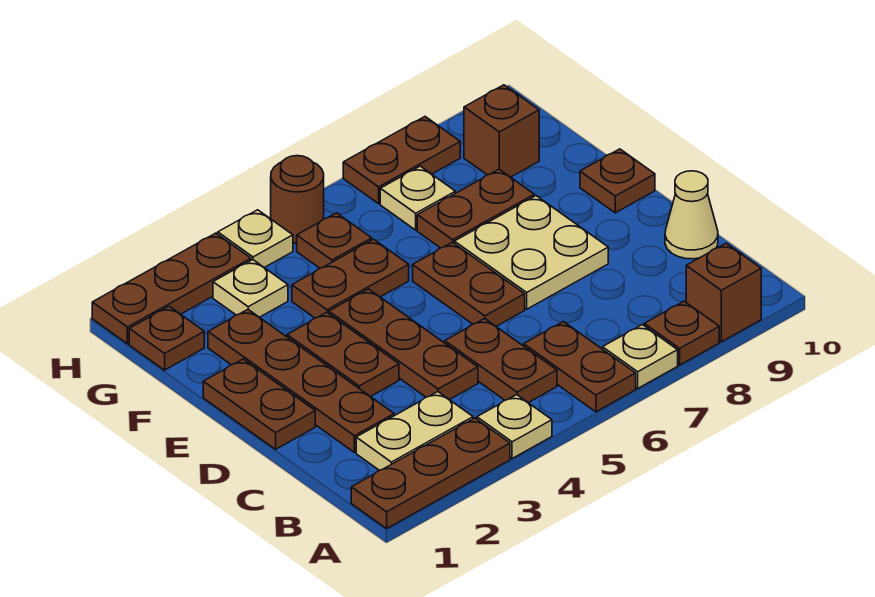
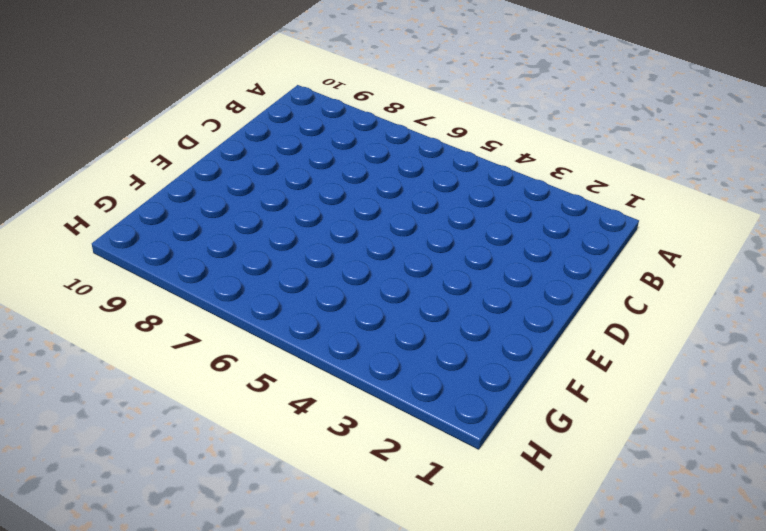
none -> brown 1x3 plate [351,418,510,529]
none -> tan 1x1 plate [477,395,552,459]
none -> brown 1x2 plate [524,322,636,412]

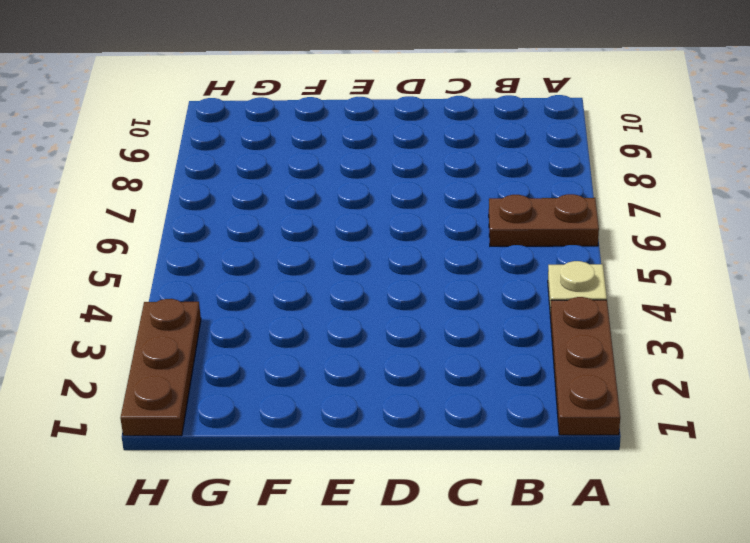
none -> tan 1x1 plate [602,325,678,388]
none -> brown 1x1 plate [644,301,719,365]
none -> brown 1x1 brick [686,243,761,342]

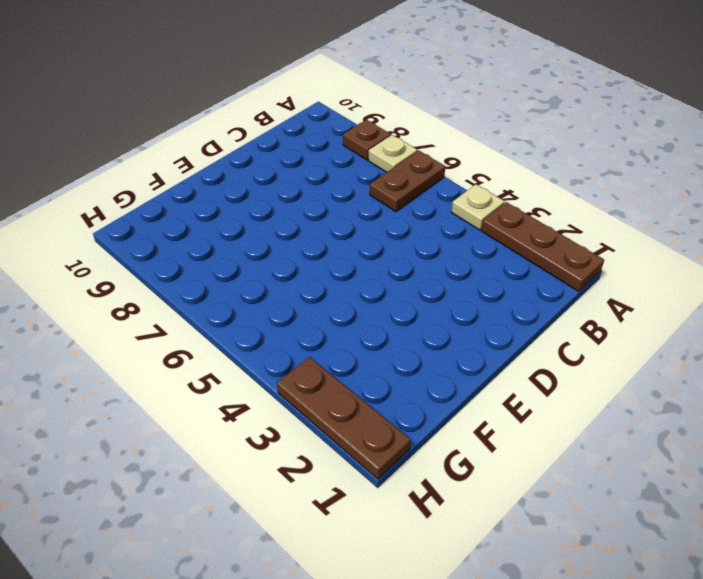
none -> brown 1x1 brick [686,243,761,342]
none -> tan 1x2 plate [356,392,473,471]
none -> brown 1x2 plate [445,318,557,403]

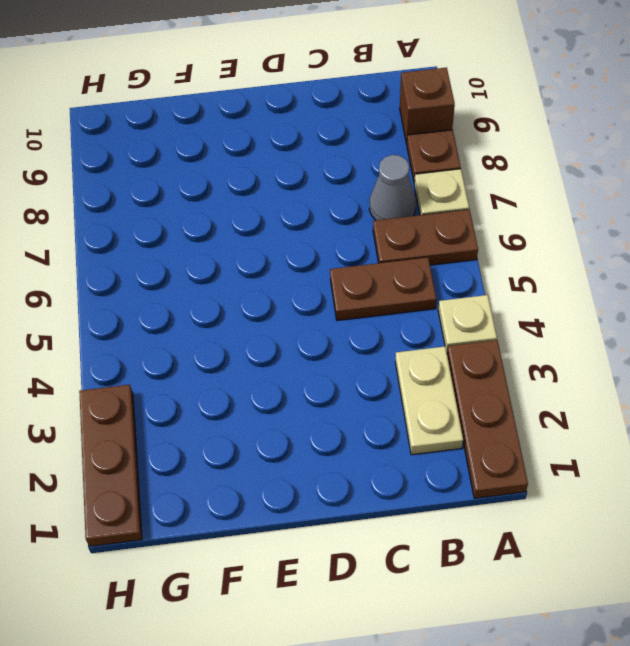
grey 1x1 cone [369,155,416,220] -> none
none -> brown 1x4 plate [208,310,394,452]
none -> brown 1x3 plate [329,289,478,400]
none -> tan 1x1 cone [665,171,718,259]

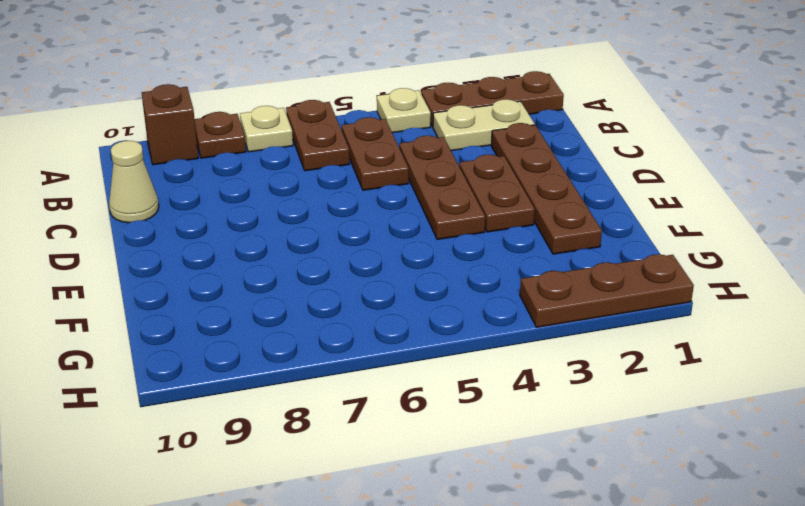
none -> brown 1x2 plate [203,359,315,449]
none -> brown 1x2 plate [413,242,525,326]
none -> tan 2x2 plate [454,196,608,309]

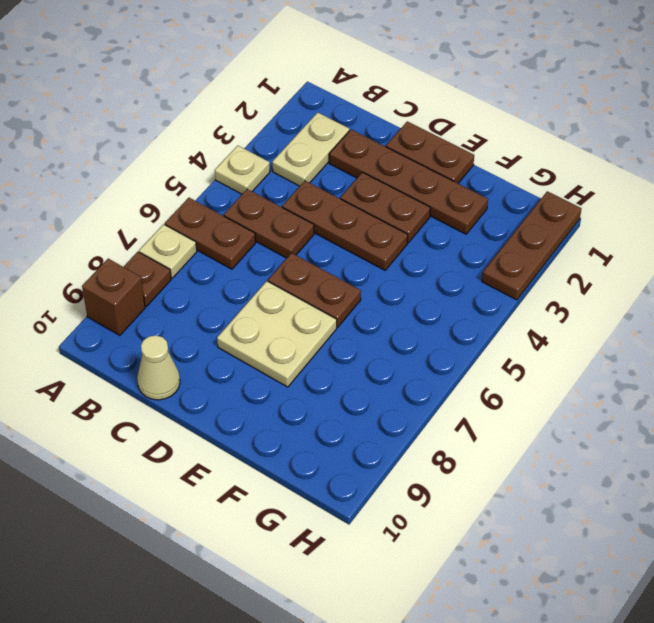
none -> brown 1x3 plate [351,418,510,529]
none -> brown 1x1 plate [580,149,655,213]
none -> brown 1x2 plate [292,239,409,318]

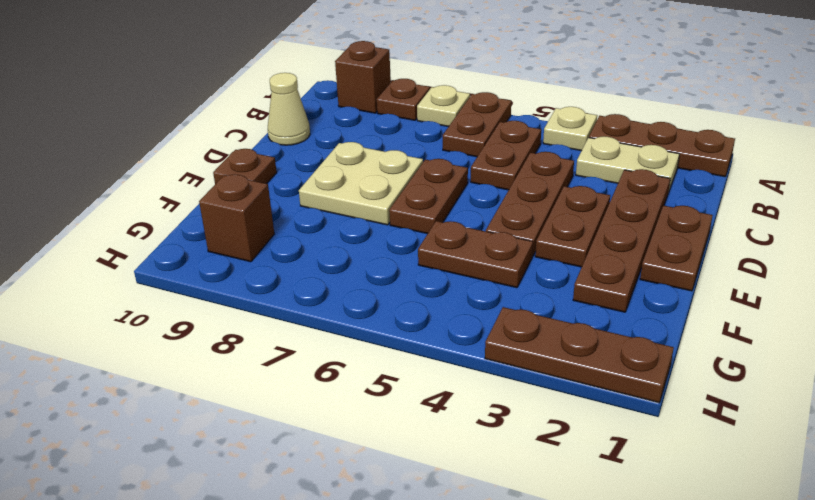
none -> brown 1x2 plate [417,169,534,248]
none -> brown 1x1 plate [129,306,204,370]
none -> tan 1x1 plate [213,260,288,317]

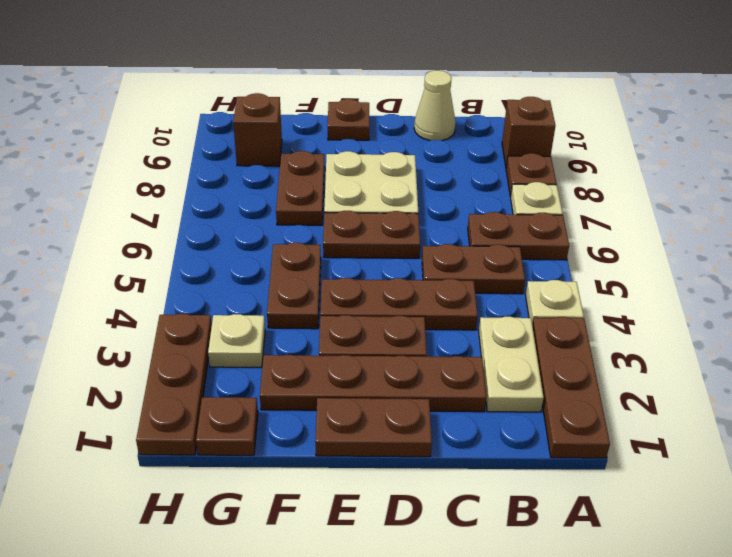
none -> brown 1x1 plate [297,213,372,268]
none -> tan 1x1 plate [380,166,455,230]
none -> tan 1x1 plate [218,210,293,268]

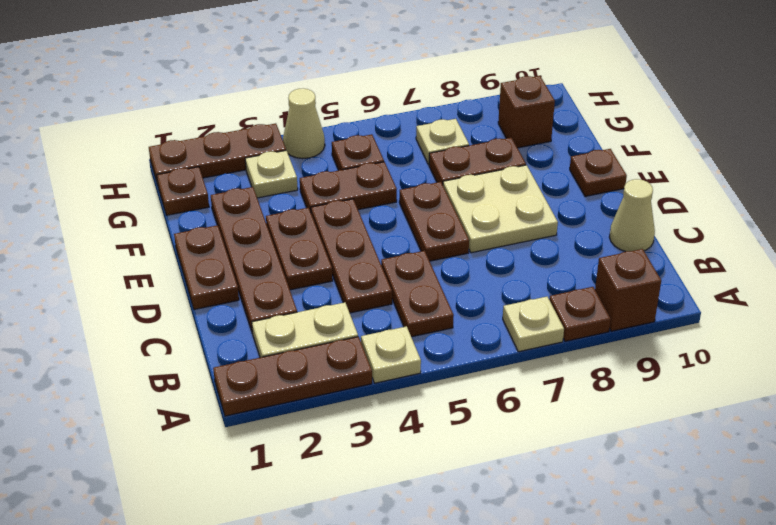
tan 1x1 cone [283,89,325,159] -> tan 1x1 plate [218,210,293,268]
none -> brown 1x2 plate [524,322,636,412]
none -> brown 1x1 round brick [271,156,324,243]
none -> brown 1x2 plate [343,117,460,204]

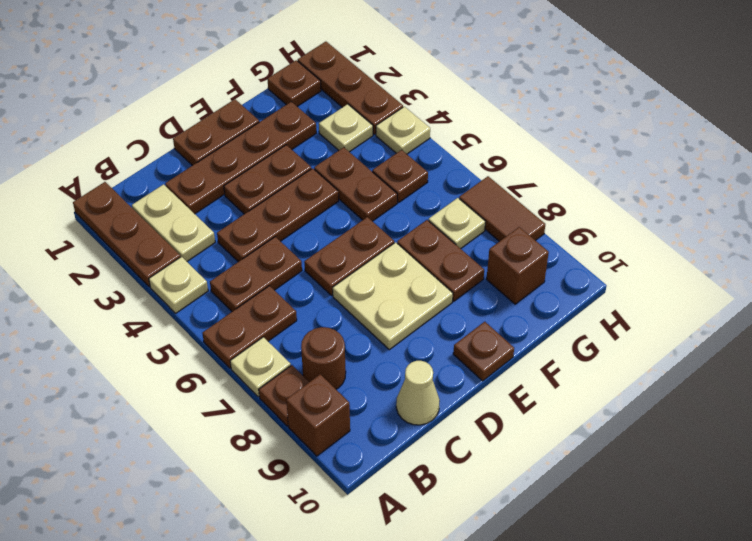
brown 1x1 round brick [301,327,346,389] -> brown 1x1 round brick moved to [271,156,324,243]
brown 1x2 tile [459,176,545,241] -> brown 1x2 plate [343,117,460,204]

